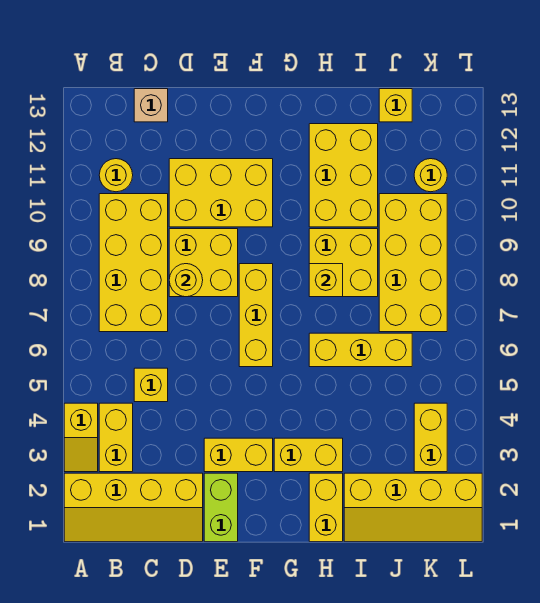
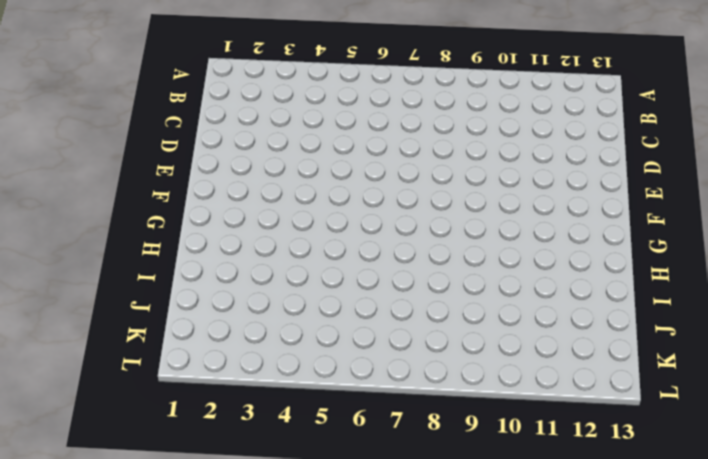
none -> yellow 2x4 slope [64,473,203,542]
none -> yellow 1x2 slope [64,403,98,472]
none -> yellow 1x2 brick [99,403,133,472]

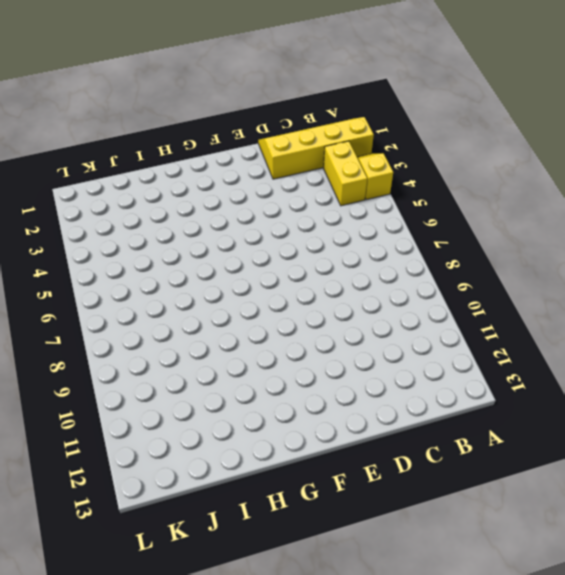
none -> yellow 2x4 brick [99,194,168,332]
none -> yellow 1x1 round brick [99,159,133,192]
none -> yellow 1x1 brick [134,368,168,402]

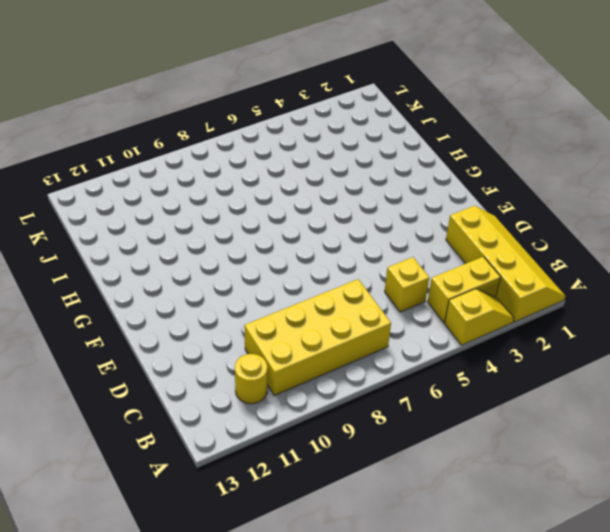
none -> tan 1x1 brick [134,89,168,122]
none -> yellow 2x2 brick [169,229,238,297]
none -> yellow 2x3 brick [169,159,273,227]

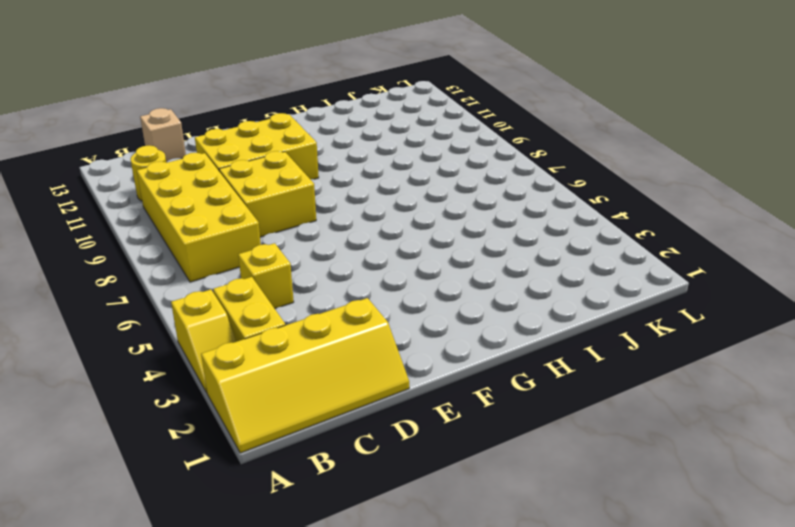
none -> lime 1x2 brick [204,473,238,542]
none -> yellow 1x2 brick [204,438,273,472]
none -> yellow 1x3 brick [239,264,273,367]

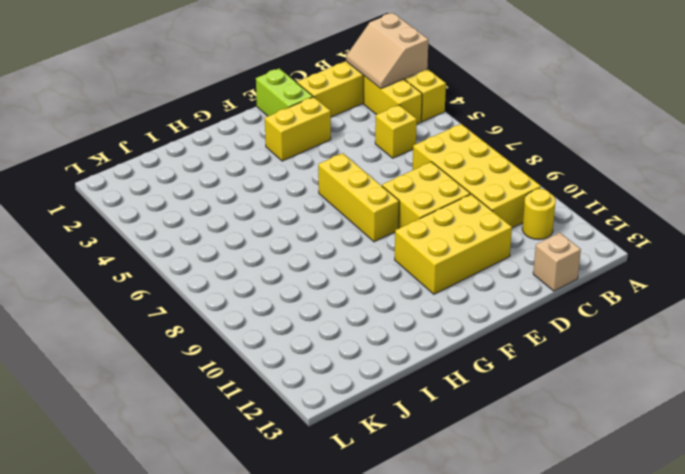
tan 2x2 slope [346,13,428,89] -> none
none -> yellow 1x2 brick [274,438,343,472]
none -> yellow 1x2 brick [309,473,343,542]
none -> yellow 1x3 brick [309,333,412,367]

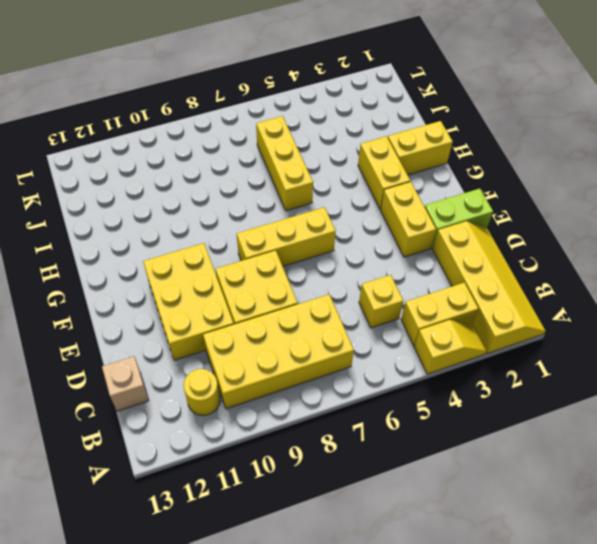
none -> yellow 2x2 brick [309,229,378,297]
none -> yellow 2x3 brick [309,124,378,227]
none -> yellow 2x4 slope [344,473,482,542]

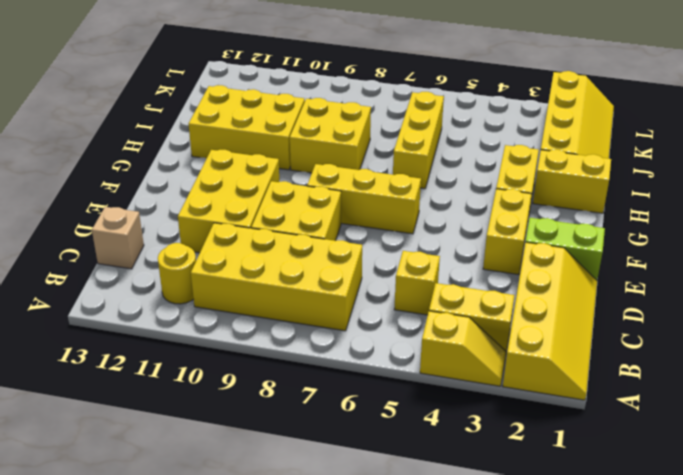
none -> yellow 2x4 brick [379,194,447,332]
none -> yellow 1x1 brick [379,89,412,122]
none -> yellow 1x2 brick [414,403,447,472]

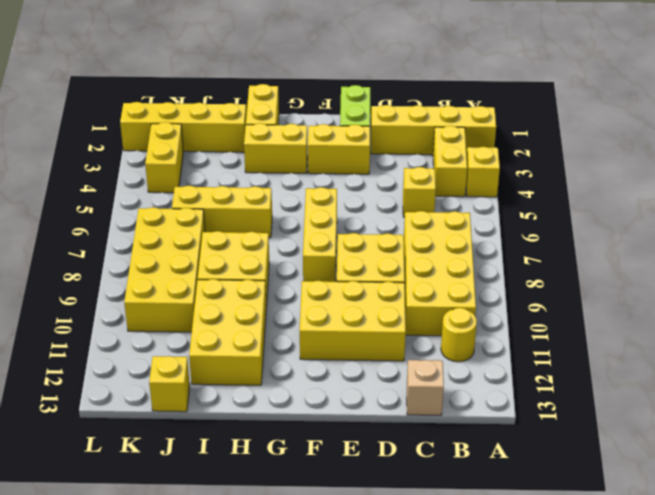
none -> yellow 1x1 round brick [414,159,447,192]
none -> yellow 1x1 round brick [169,264,203,297]
none -> yellow 1x1 brick [309,264,343,297]

